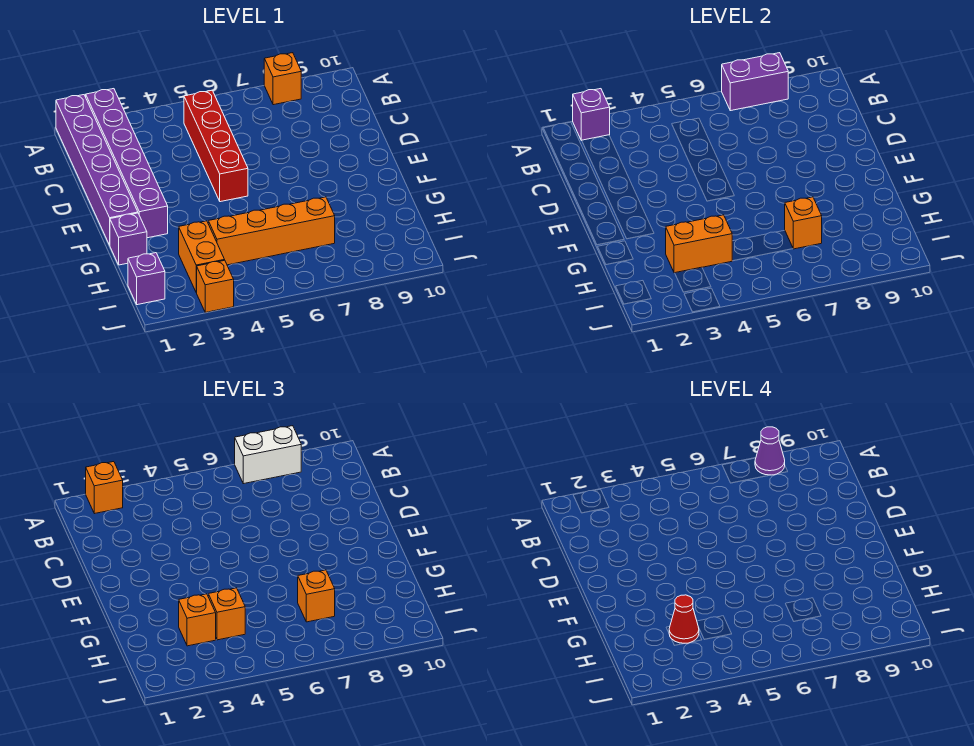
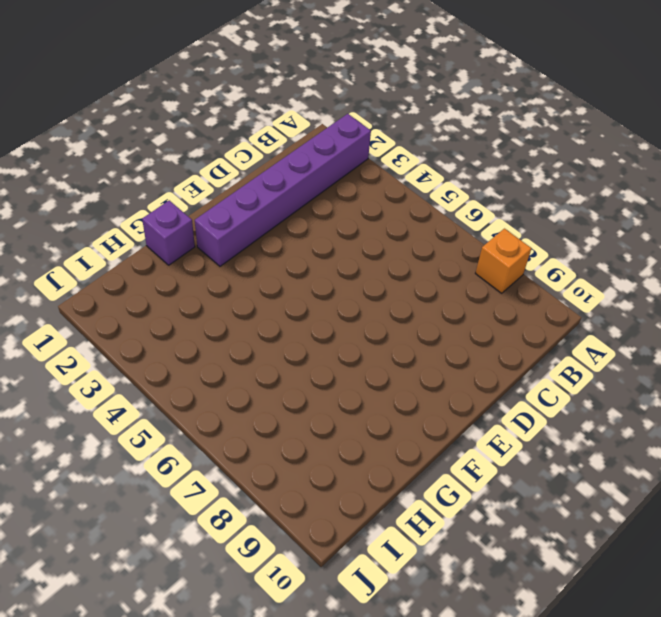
none -> purple 1x6 brick [56,95,138,245]
none -> red 1x4 brick [184,90,248,202]
none -> orange 1x2 brick [179,221,224,292]

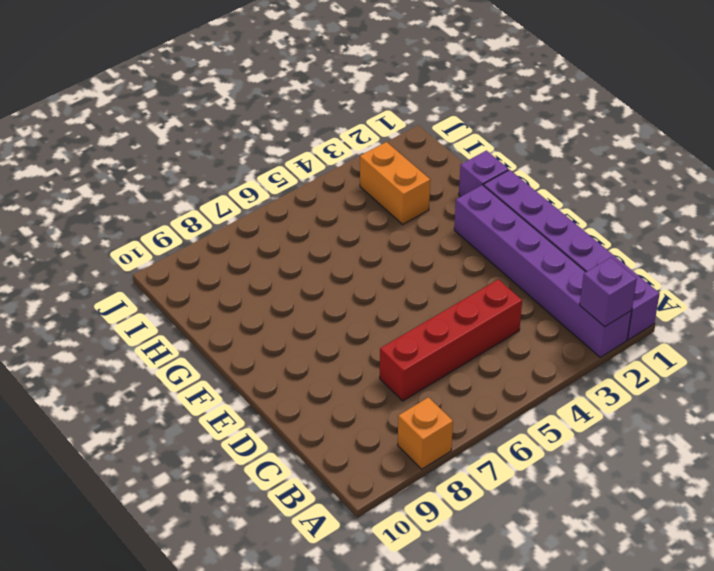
red 1x4 brick [380,279,522,401] -> red 1x4 brick turned to [184,90,248,202]
none -> orange 1x4 brick [208,197,335,265]
none -> purple 1x1 brick [128,253,165,305]
none -> orange 1x1 brick [196,260,234,312]

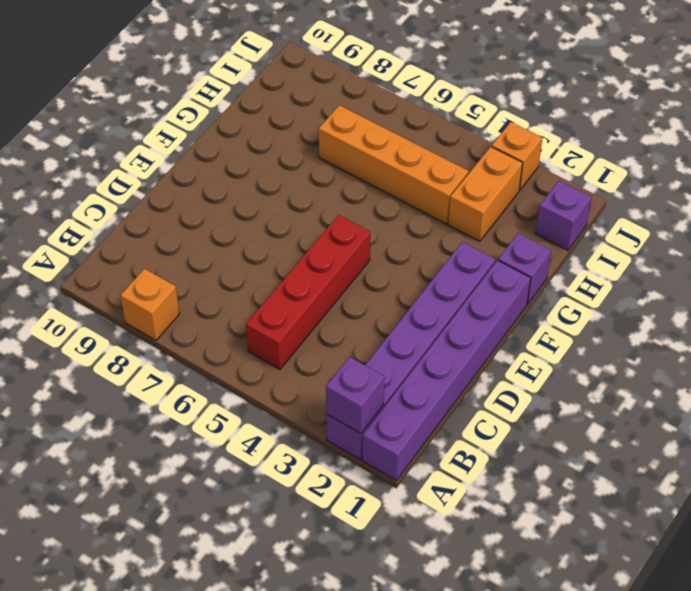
none -> purple 1x2 brick [722,53,788,111]
none -> orange 1x2 brick [666,215,732,273]
none -> orange 1x1 brick [785,197,822,249]

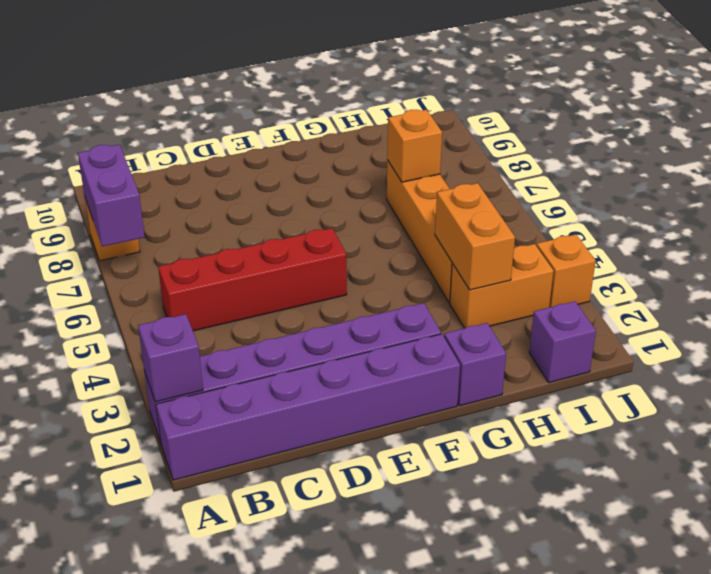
none -> orange 1x1 brick [86,462,123,514]
none -> white 1x2 brick [235,426,301,484]
none -> orange 1x1 brick [179,594,216,646]

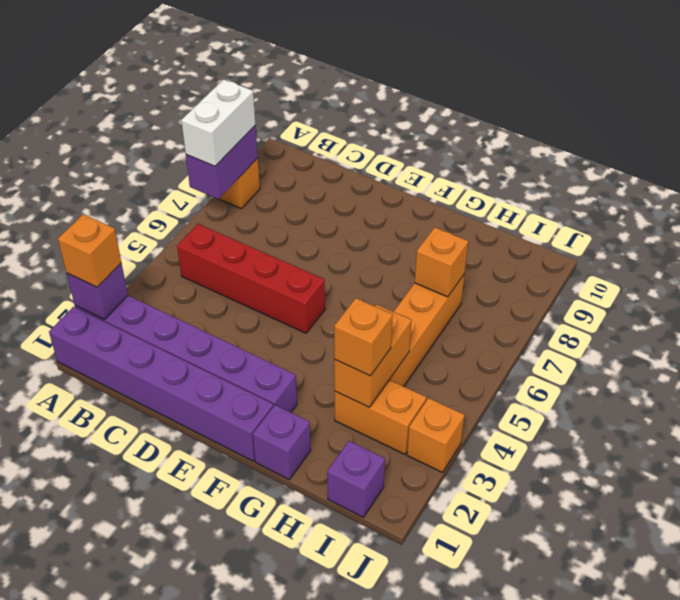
none -> orange 1x1 brick [208,588,245,640]
none -> orange 1x1 brick [298,570,335,622]
none -> purple 1x1 cone [755,427,785,475]

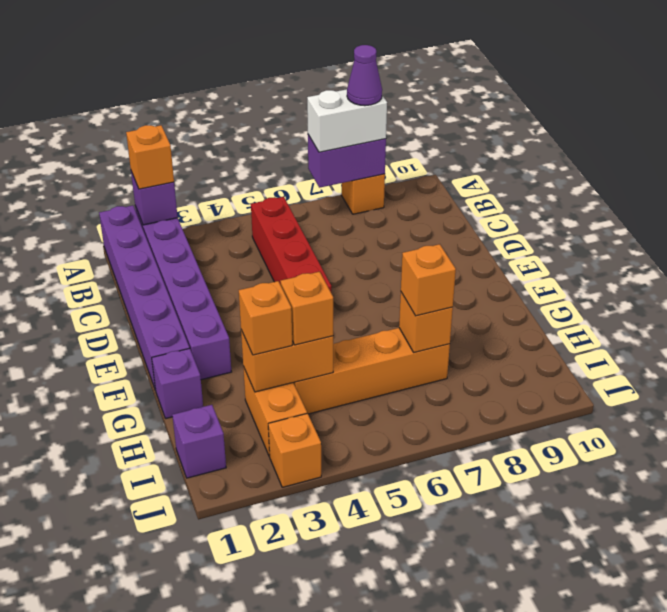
none -> red 1x1 cone [669,595,699,643]

